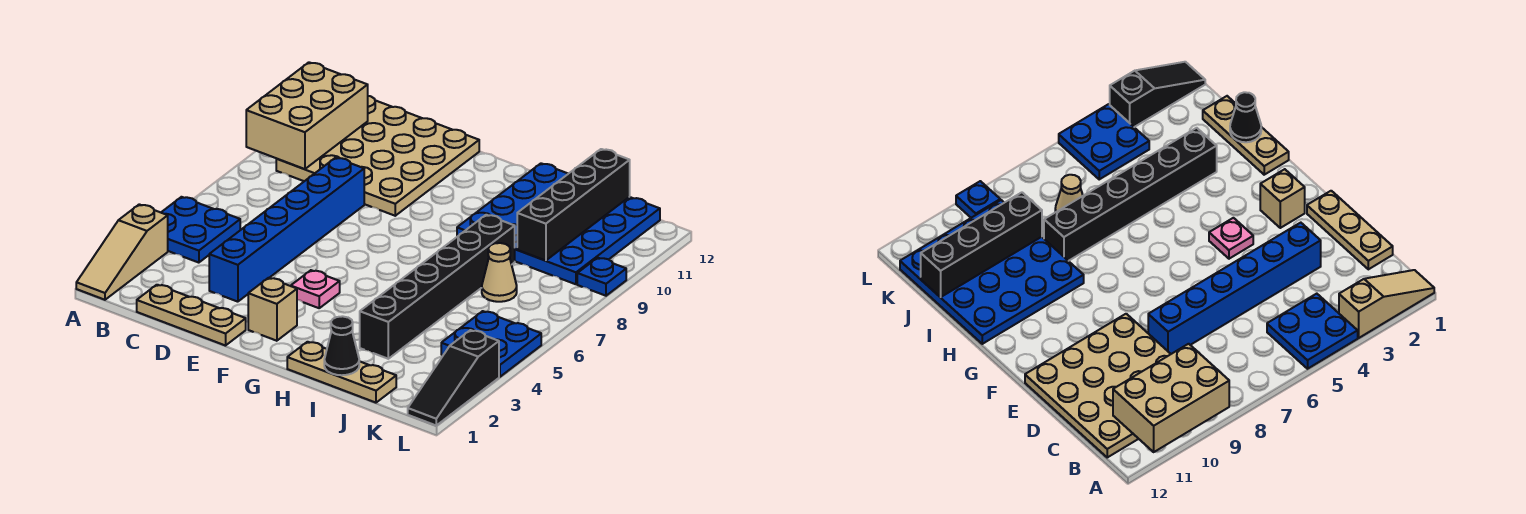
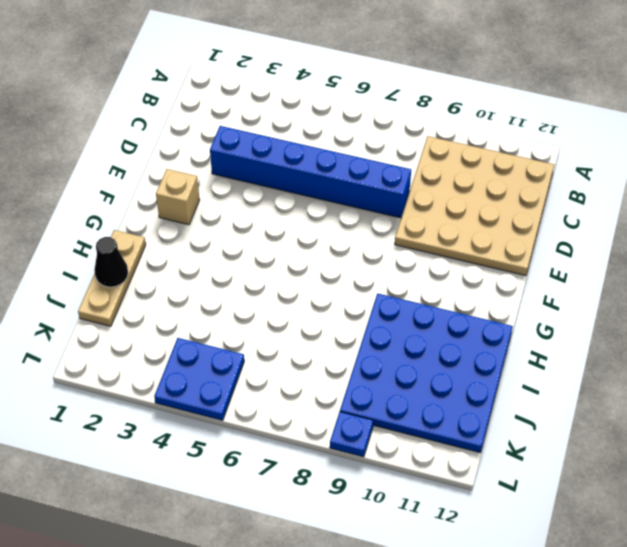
none -> tan 1x3 slope [76,204,168,300]
none -> blue 2x2 plate [161,197,240,263]
none -> tan 1x3 plate [137,285,246,346]

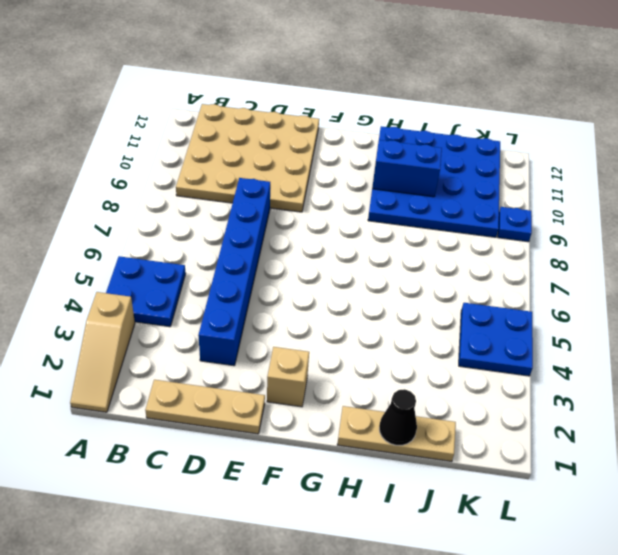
blue 1x2 brick [372,140,442,197] -> none
none -> pink 1x1 plate [291,270,340,308]
none -> black 1x6 brick [360,215,515,359]
none -> tan 1x1 cone [482,243,517,302]

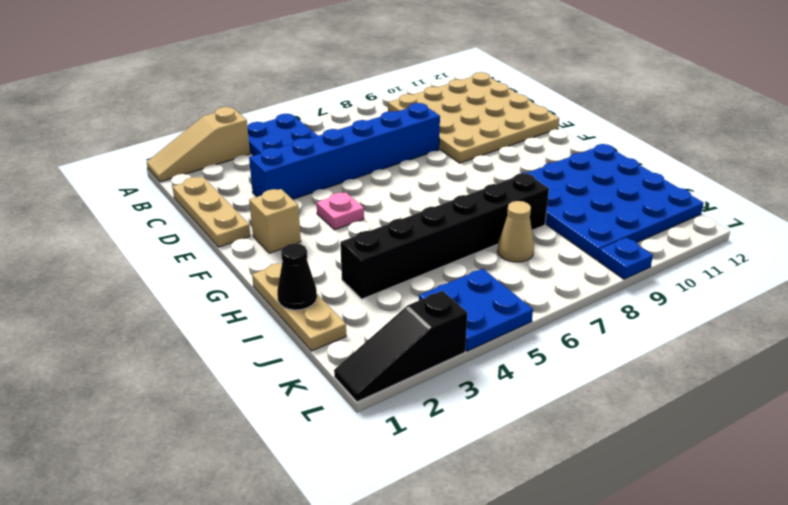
none -> tan 2x3 brick [246,62,368,169]
none -> black 1x4 brick [517,149,630,261]

